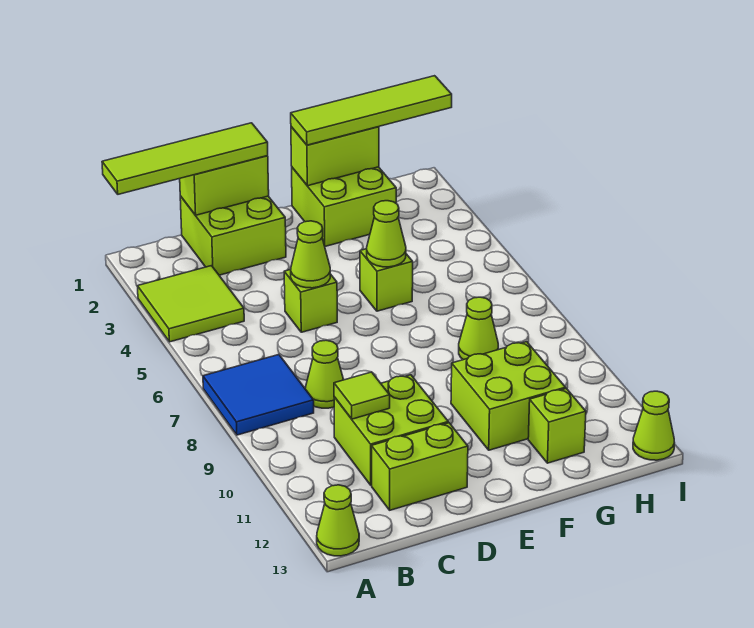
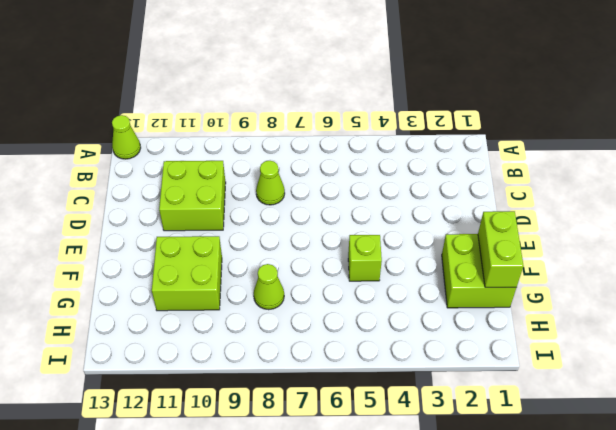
none -> lime 2x2 tile [137,266,244,342]
none -> blue 2x2 tile [203,355,314,435]
none -> lime 2x2 brick [180,196,286,275]

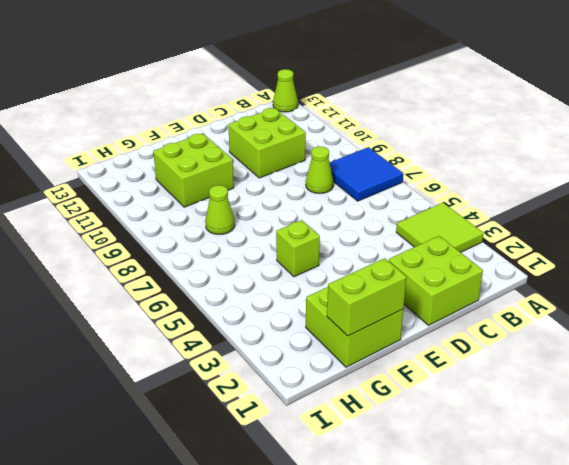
none -> lime 1x2 brick [371,423,468,510]
none -> lime 1x1 brick [284,270,337,332]
none -> lime 1x1 brick [528,389,586,463]

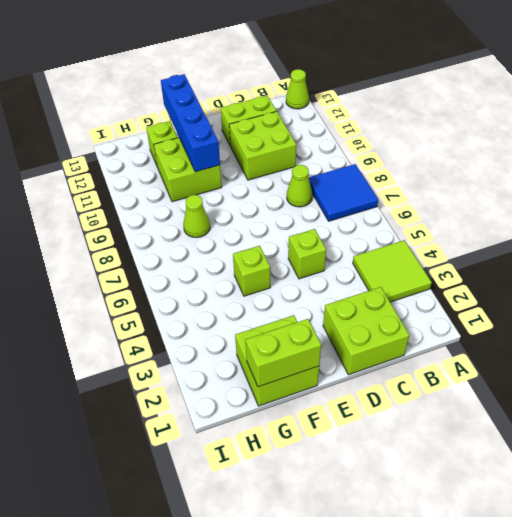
blue 1x4 brick [161,74,220,172] -> none
none -> lime 1x1 cone [633,391,675,460]
none -> lime 1x2 brick [180,156,269,215]
none -> lime 1x1 tile [334,372,390,419]

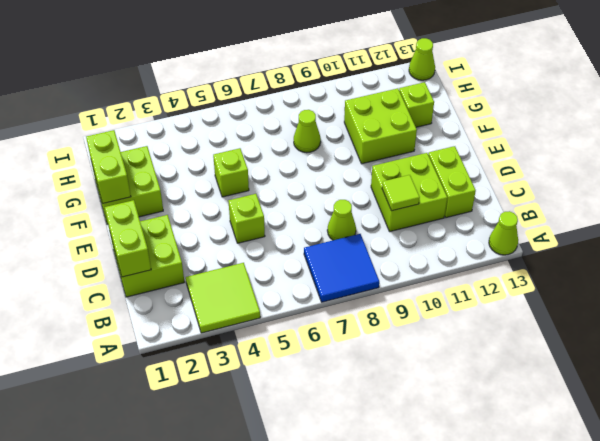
none -> lime 1x1 cone [291,221,330,288]
none -> lime 1x1 cone [367,201,406,267]
none -> lime 1x4 tile [102,123,268,194]

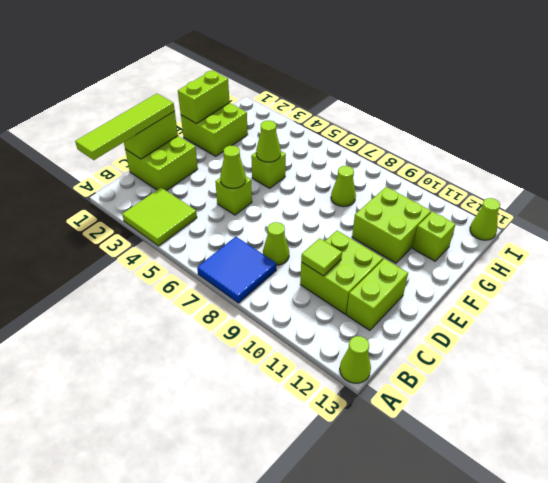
none -> lime 1x4 tile [291,76,452,145]

